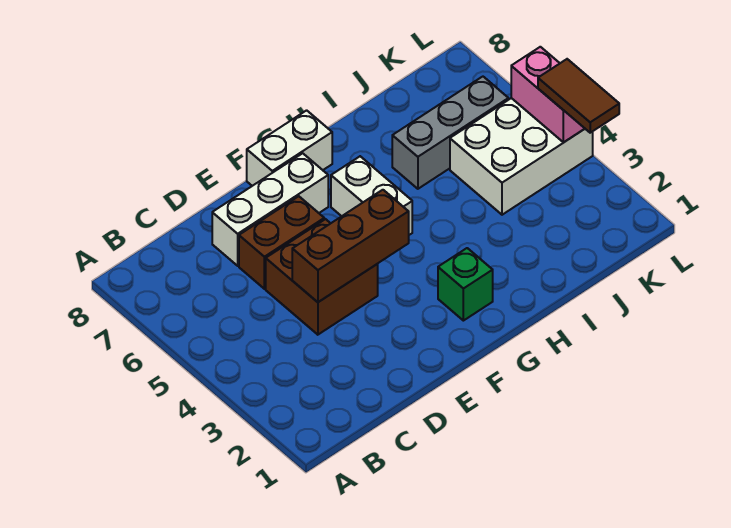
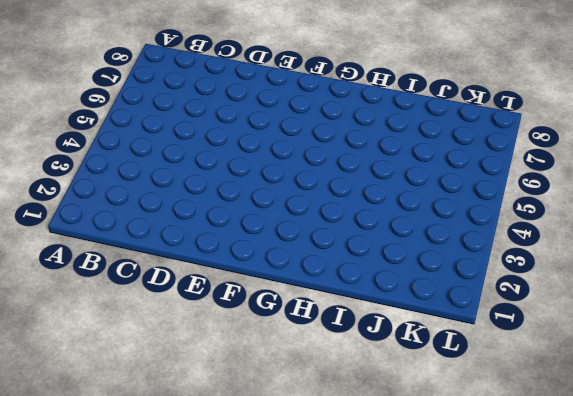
none -> brown 2x2 brick [266,219,378,335]
none -> brown 1x2 brick [239,196,324,289]

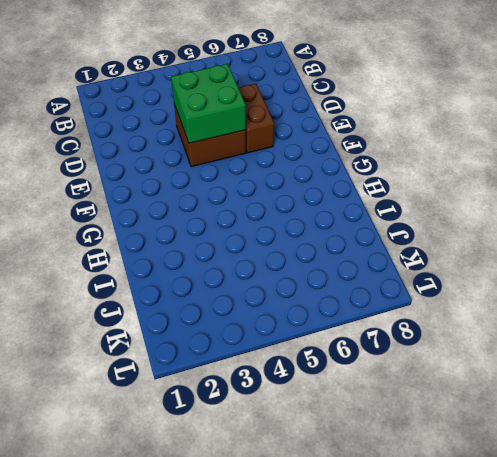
green 2x2 brick [171,64,246,143] -> brown 1x3 brick [292,190,409,302]
none -> white 1x3 brick [212,153,328,266]
none -> white 1x2 brick [247,110,332,186]

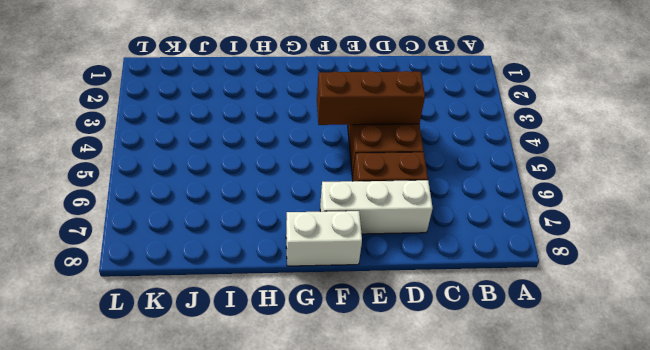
none -> green 1x1 brick [438,248,493,321]
none -> white 1x2 brick [331,156,412,235]

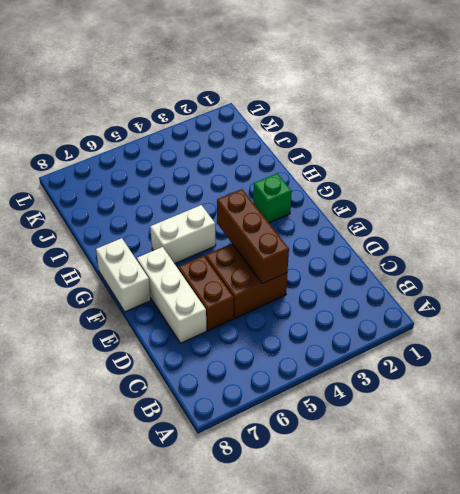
none -> grey 1x3 brick [392,77,508,189]
none -> white 2x3 brick [450,98,593,215]

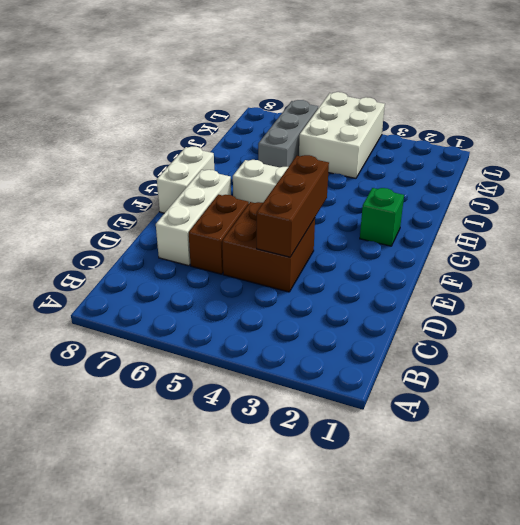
none -> pink 1x2 brick [511,47,585,142]
none -> brown 1x2 tile [538,59,619,133]

